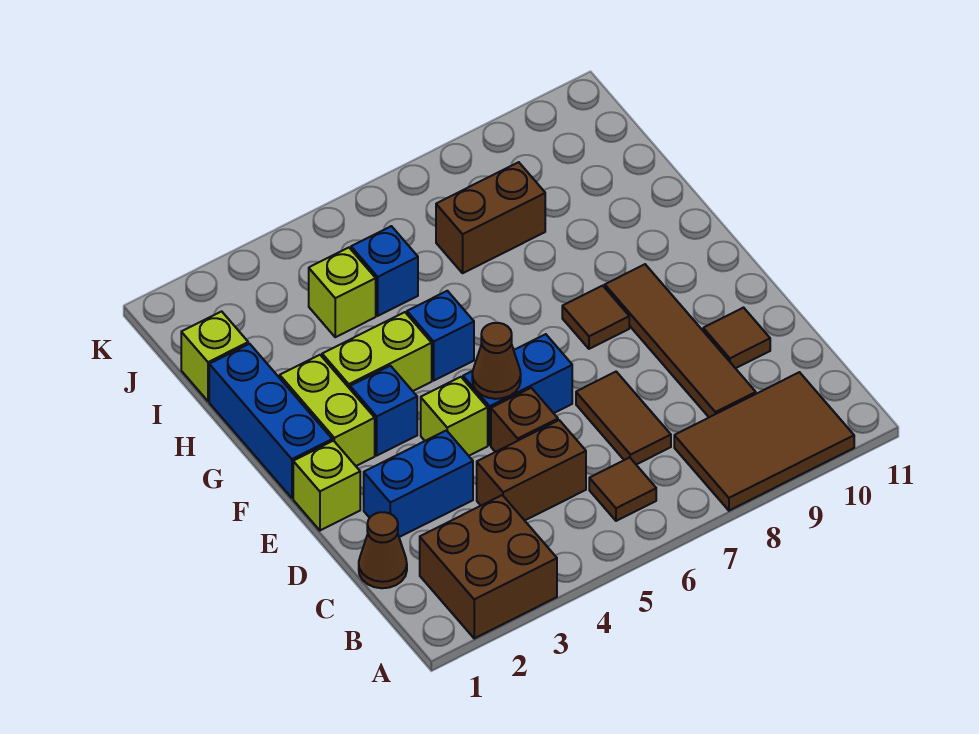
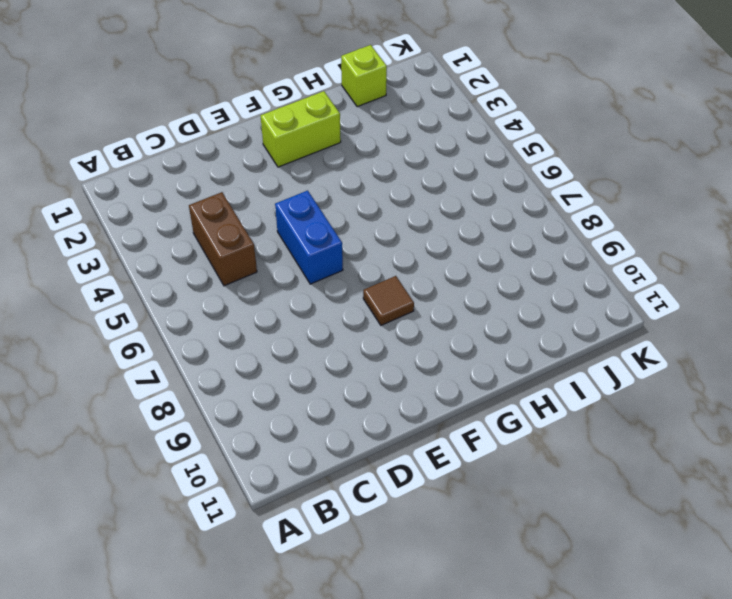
none -> brown 2x2 brick [420,495,557,638]
none -> brown 2x3 tile [674,372,854,511]
none -> brown 1x1 tile [589,457,656,521]

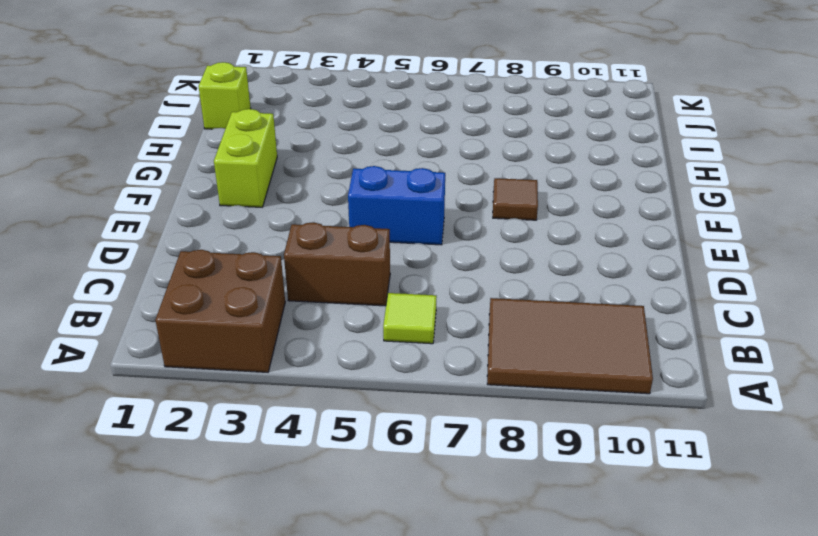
lime 1x1 tile [383,293,437,344] -> brown 1x1 tile [589,457,656,521]
none -> brown 1x1 cone [359,512,407,588]
none -> brown 1x2 tile [576,372,671,465]
none -> brown 1x4 tile [605,264,756,417]

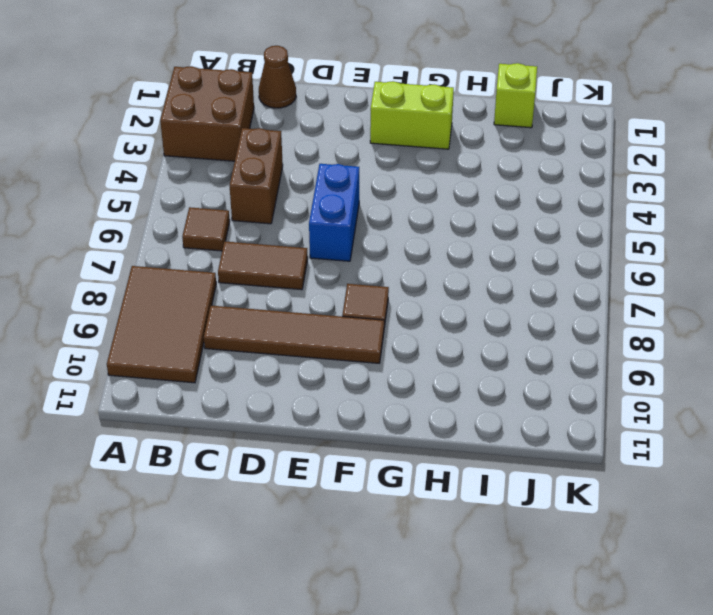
none -> blue 1x2 brick [364,430,473,537]
none -> brown 1x1 brick [491,388,558,452]
none -> brown 1x1 tile [703,308,770,368]

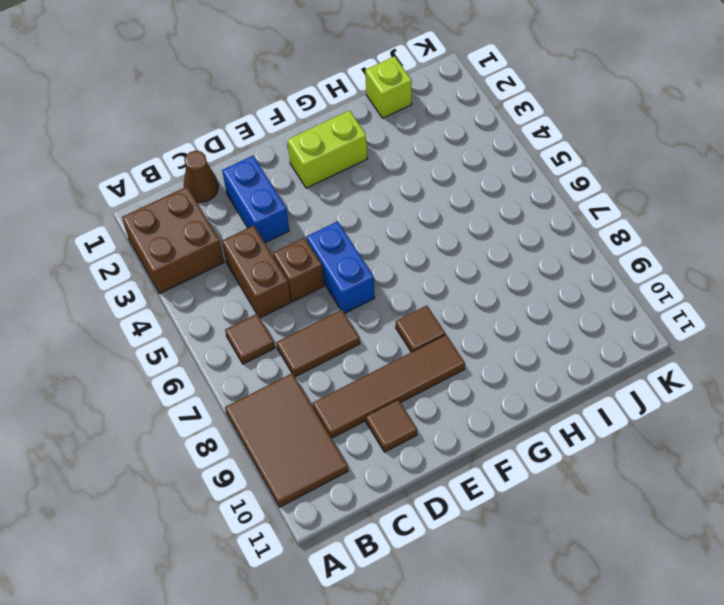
none -> lime 1x1 brick [293,441,360,530]
none -> lime 1x1 brick [421,377,488,456]
none -> blue 1x3 brick [209,344,332,498]

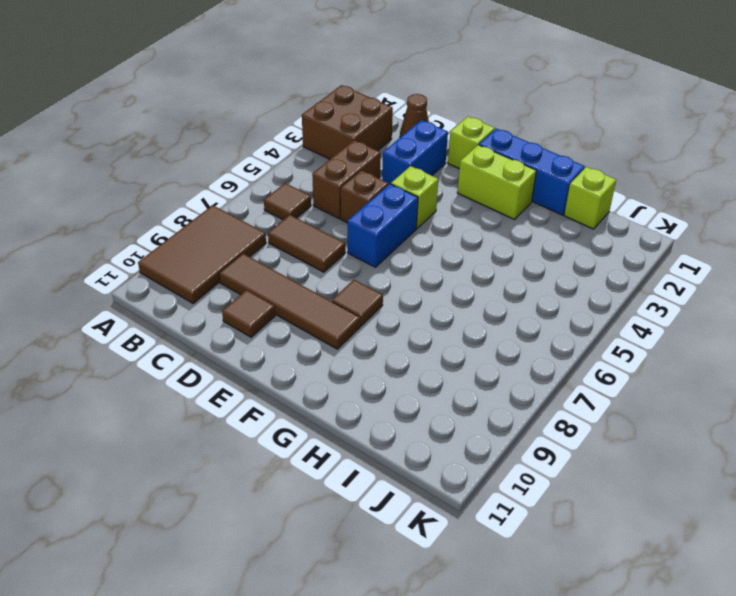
none -> blue 1x1 brick [350,366,417,455]
none -> lime 1x2 brick [322,312,432,391]
none -> blue 1x1 brick [407,291,474,380]

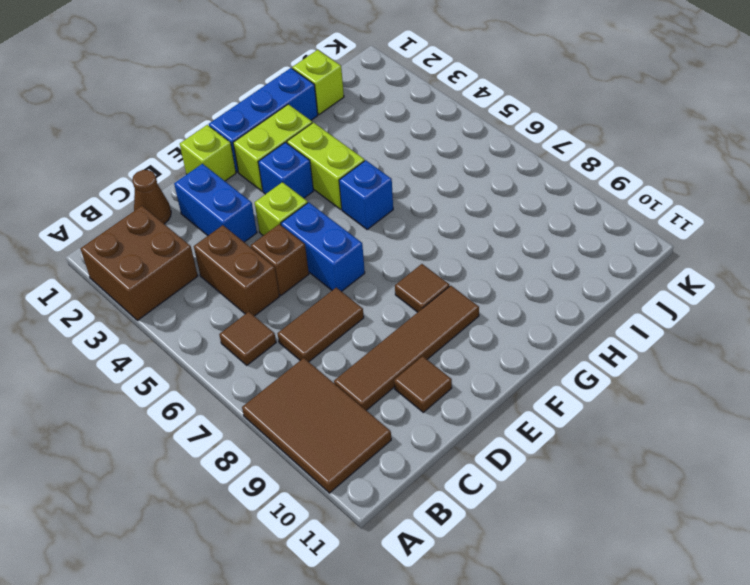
none -> lime 1x1 brick [309,248,376,337]
none -> blue 1x1 brick [351,226,418,316]
none -> brown 1x2 brick [436,162,545,273]

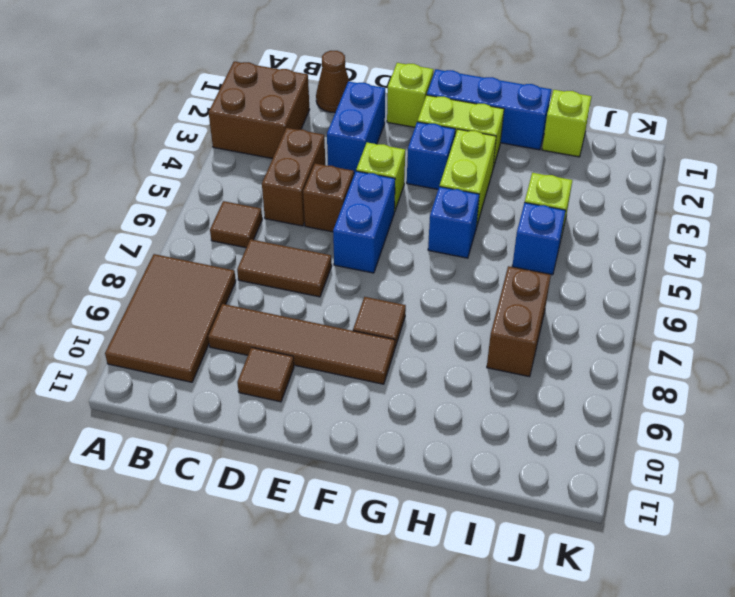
none -> brown 1x1 cone [472,323,521,399]

